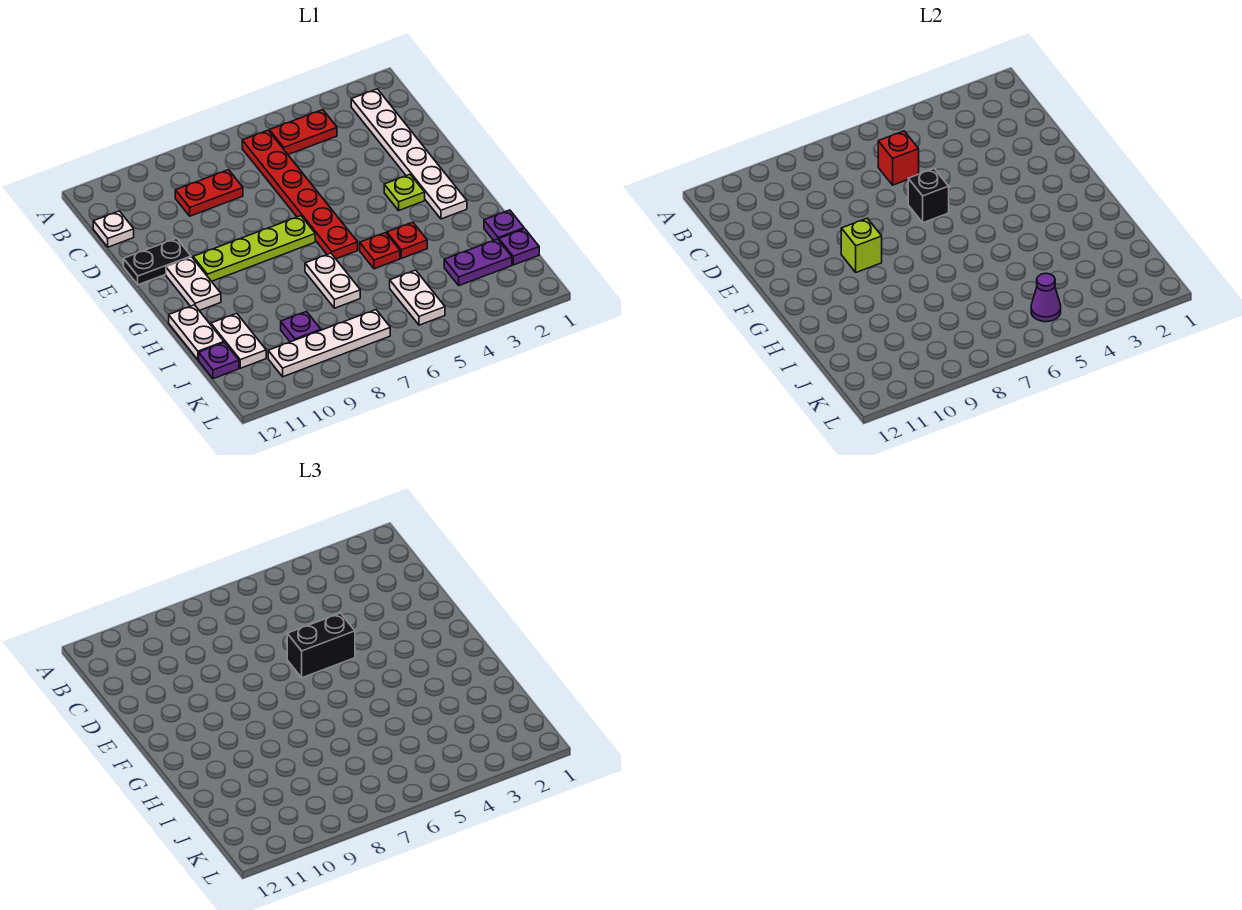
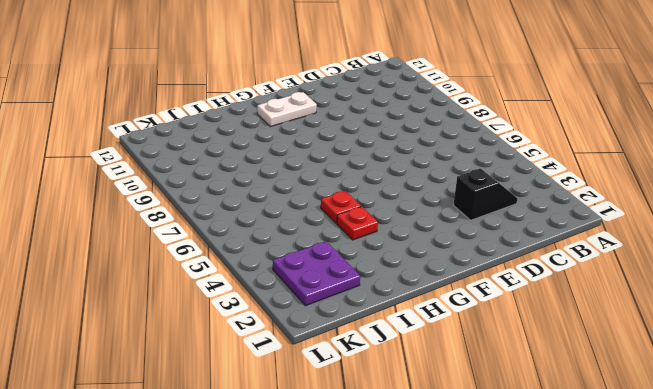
black 1x2 slope [454,169,518,220] -> none
purple 2x2 plate [273,241,360,306] -> purple 1x2 plate [444,239,512,286]
none -> white 1x6 plate [351,89,467,219]
none -> red 1x2 plate [270,110,337,155]
none -> red 1x6 plate [242,130,358,259]

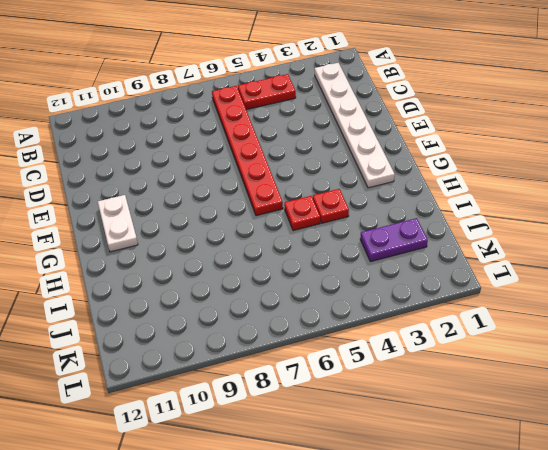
none -> red 1x2 plate [175,170,243,216]
none -> white 1x1 plate [93,211,134,247]
none -> black 1x2 plate [124,238,191,285]

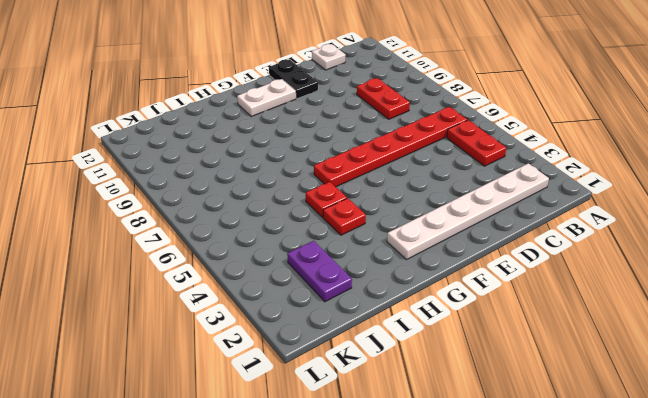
none -> lime 1x1 plate [384,175,425,210]
none -> lime 1x4 plate [193,216,315,281]
none -> white 1x2 plate [305,253,360,308]

